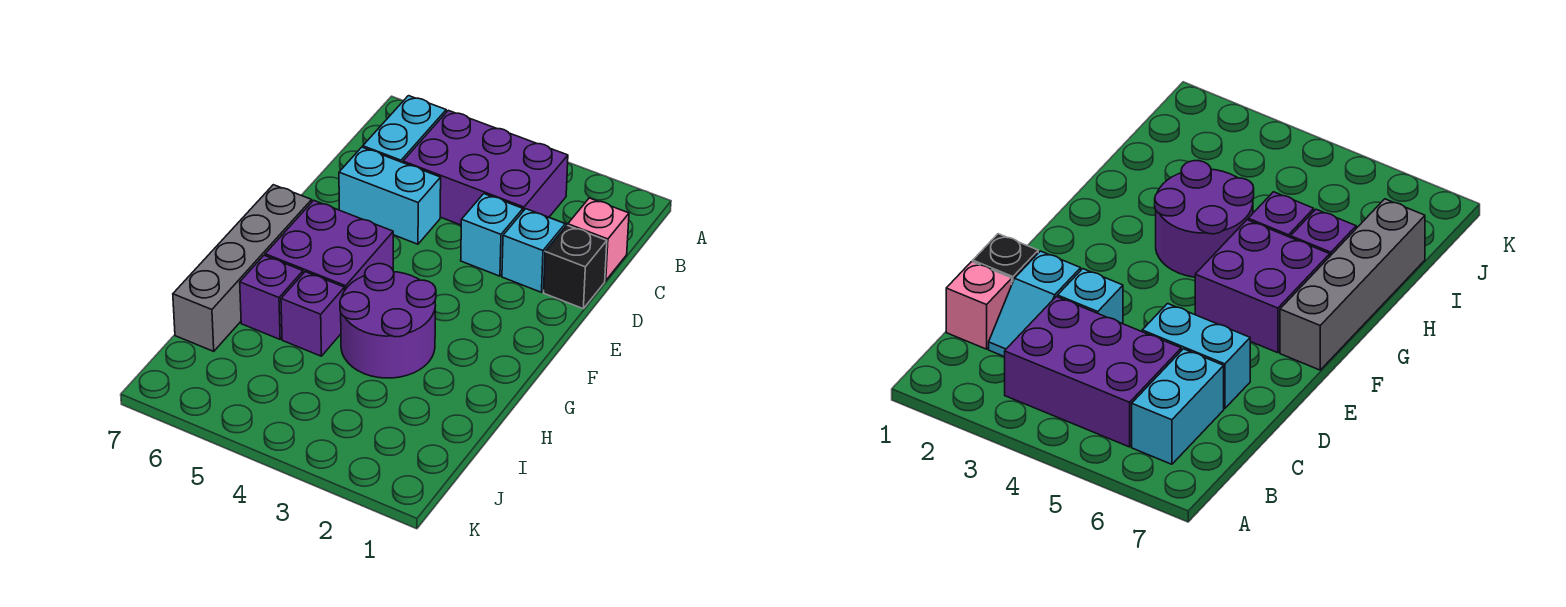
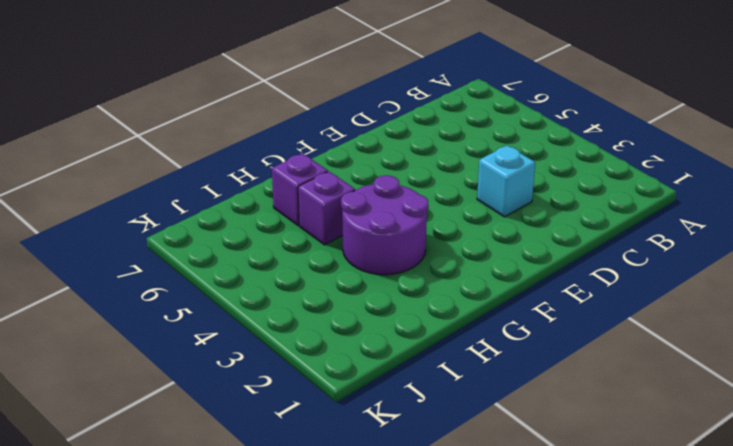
none -> purple 2x3 brick [403,110,568,225]
none -> cyan 1x2 brick [363,96,446,163]
none -> pink 1x1 brick [568,198,629,281]

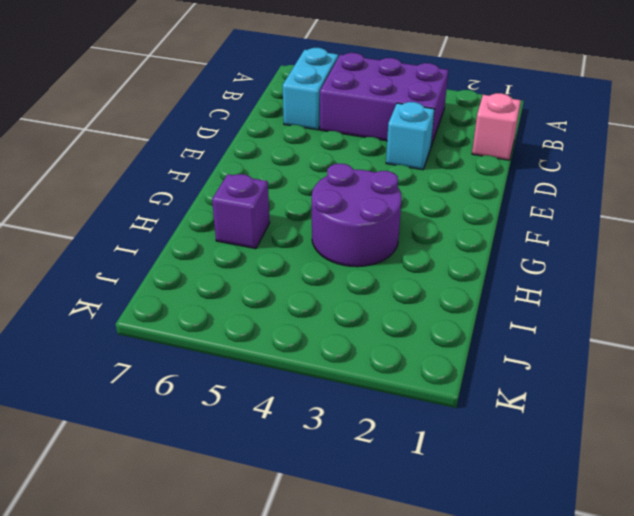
none -> cyan 1x2 slope [502,209,568,292]
none -> black 1x1 brick [544,225,607,308]
none -> cyan 1x2 brick [339,147,441,244]

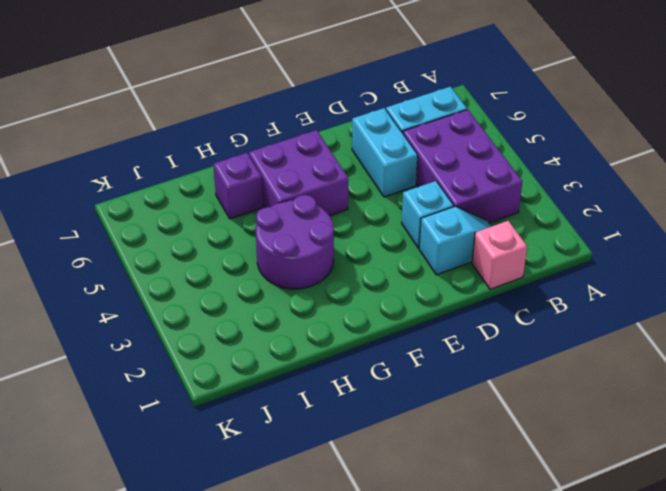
none -> black 1x1 brick [544,225,607,308]
none -> grey 1x4 brick [173,185,312,351]
none -> purple 1x1 brick [281,272,345,356]

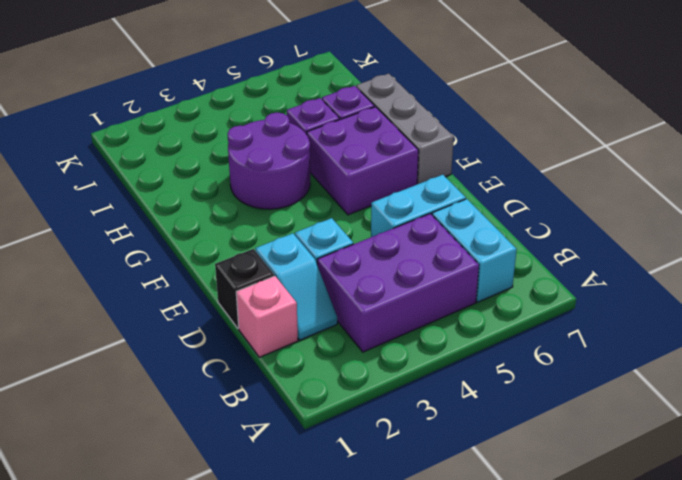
grey 1x3 brick [356,74,454,184] -> grey 1x4 brick [173,185,312,351]

